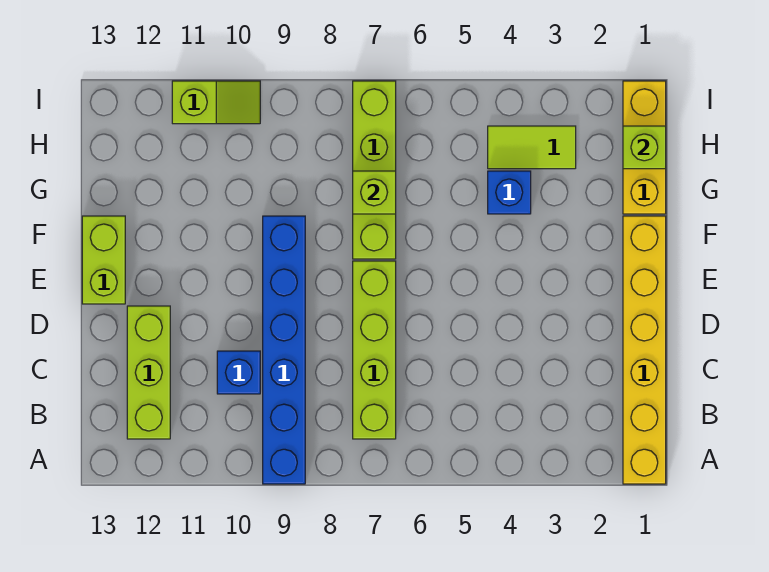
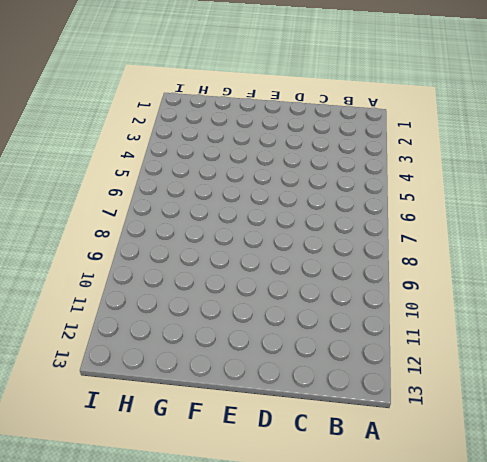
none -> yellow 1x6 brick [623,216,666,484]
none -> blue 1x6 brick [263,216,305,484]
none -> lime 1x4 brick [353,261,396,439]

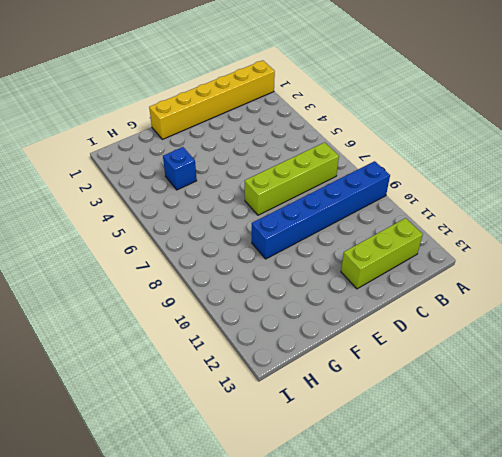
none -> blue 1x1 brick [217,351,260,394]
none -> lime 1x2 brick [82,216,125,304]
none -> lime 1x4 brick [353,81,396,259]

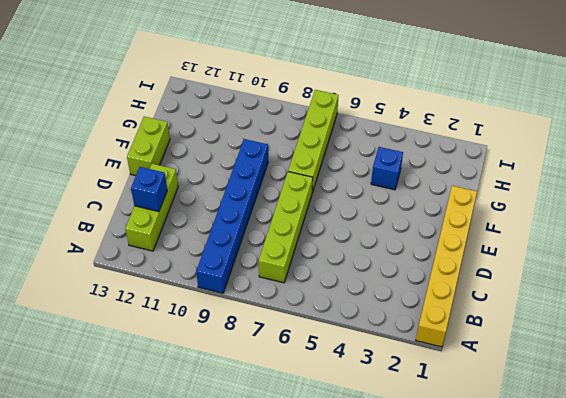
blue 1x1 brick [131,167,167,212] -> blue 1x1 brick moved to [217,351,260,394]
none -> yellow 1x3 brick [623,81,666,214]
none -> lime 1x2 tile [488,126,576,169]
none -> lime 1x2 slope [172,81,260,124]

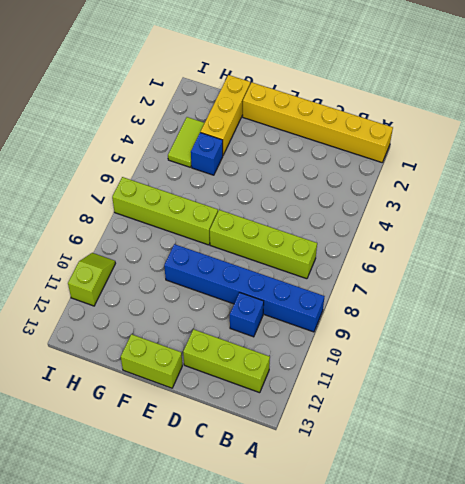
yellow 1x3 brick [201,75,250,155] -> yellow 1x3 brick turned to [623,81,666,214]
none -> lime 1x1 brick [353,171,396,214]
none -> lime 1x1 brick [623,126,666,169]

